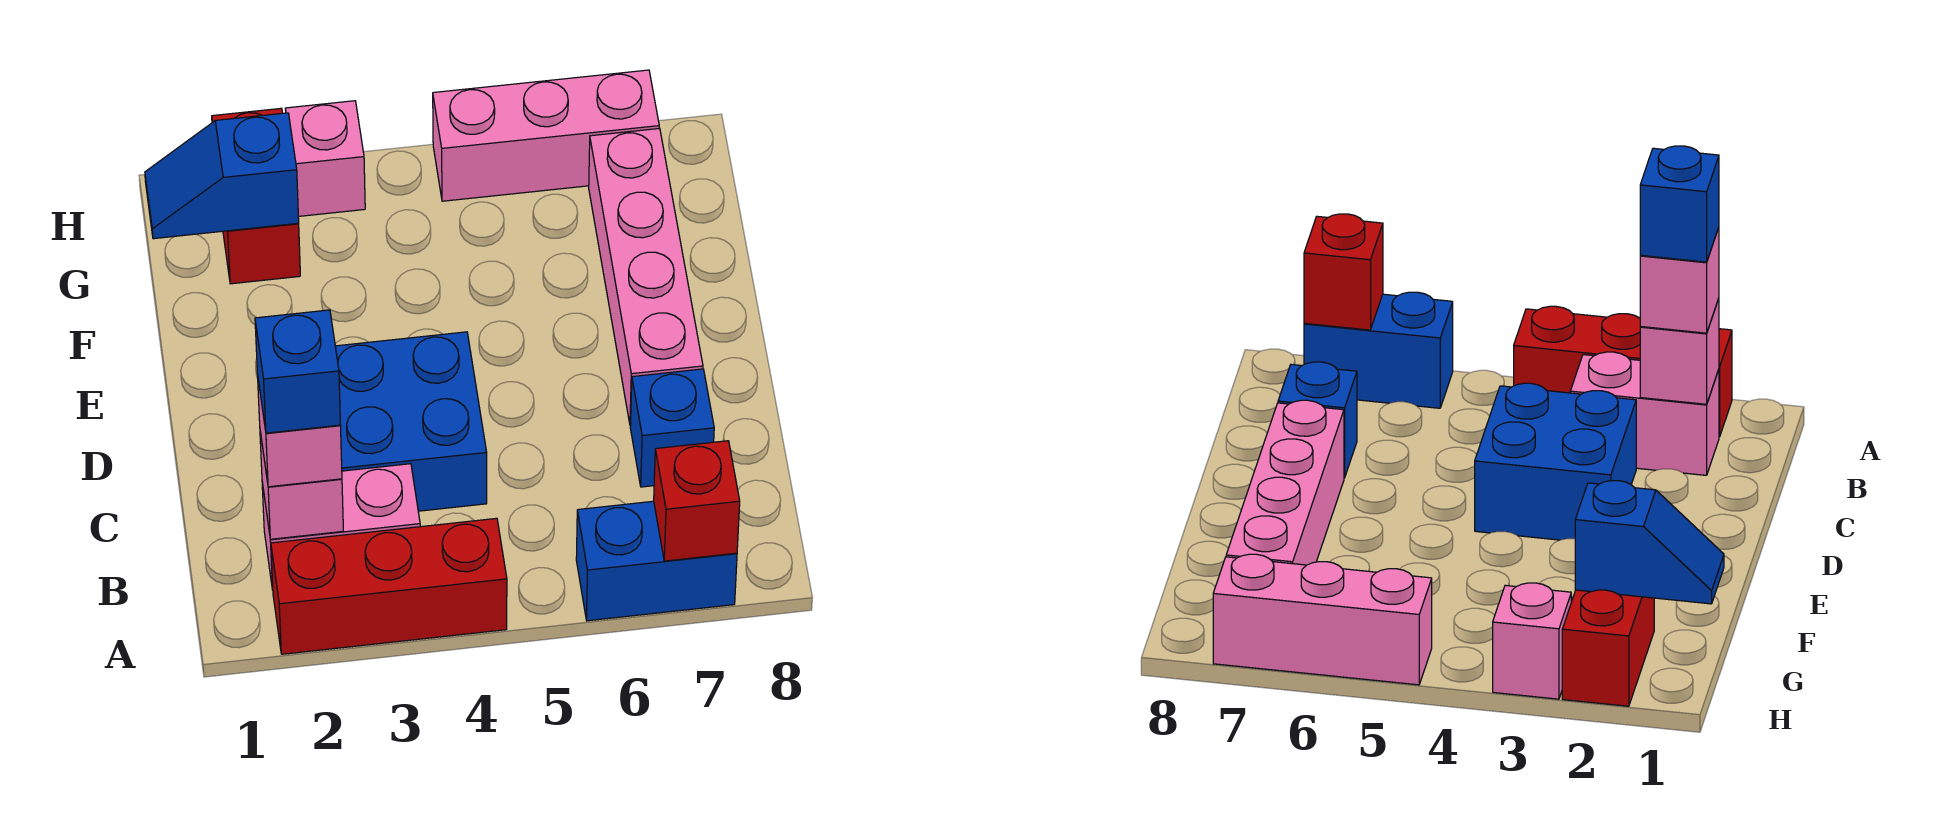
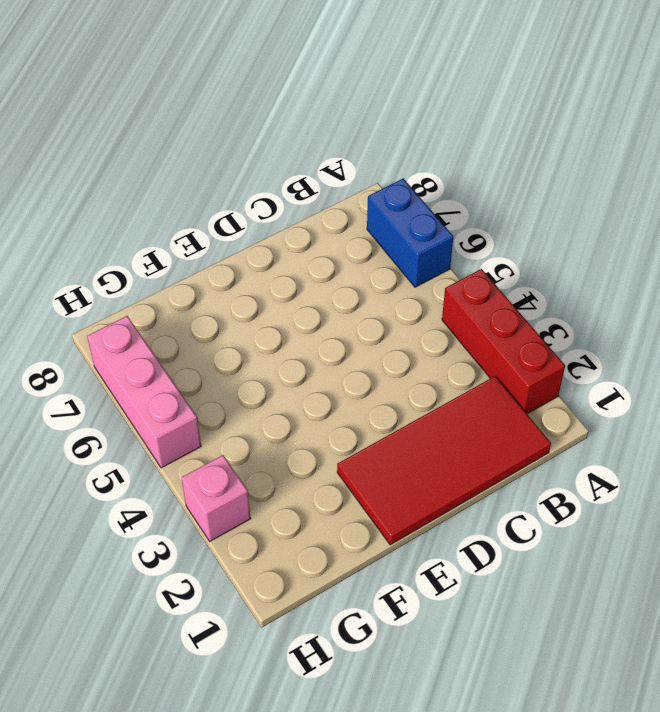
red 2x4 tile [337,376,551,545] -> pink 1x2 brick [262,464,420,589]
none -> blue 2x2 brick [335,332,487,511]
none -> blue 1x1 brick [630,369,714,487]
none -> pink 1x4 brick [589,128,703,425]

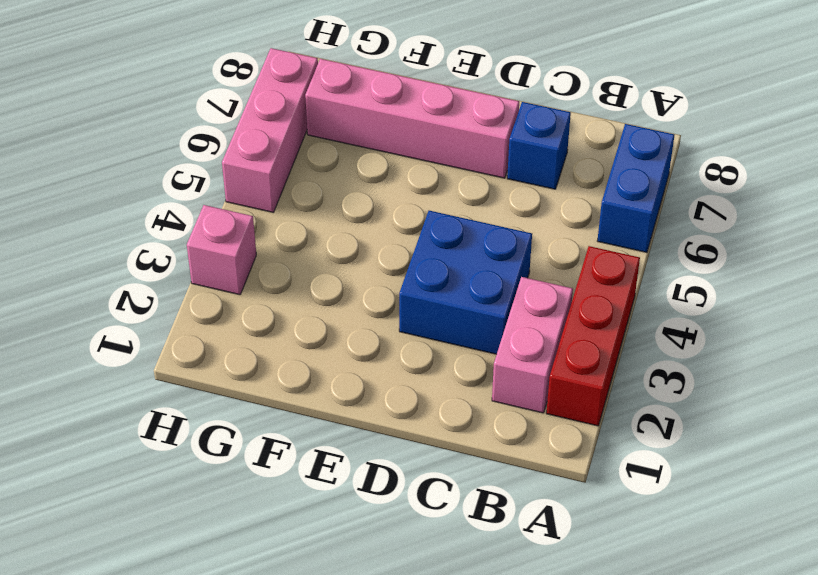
none -> red 1x2 brick [212,108,300,284]
none -> red 1x1 brick [654,441,740,561]
none -> pink 1x1 brick [260,432,343,539]

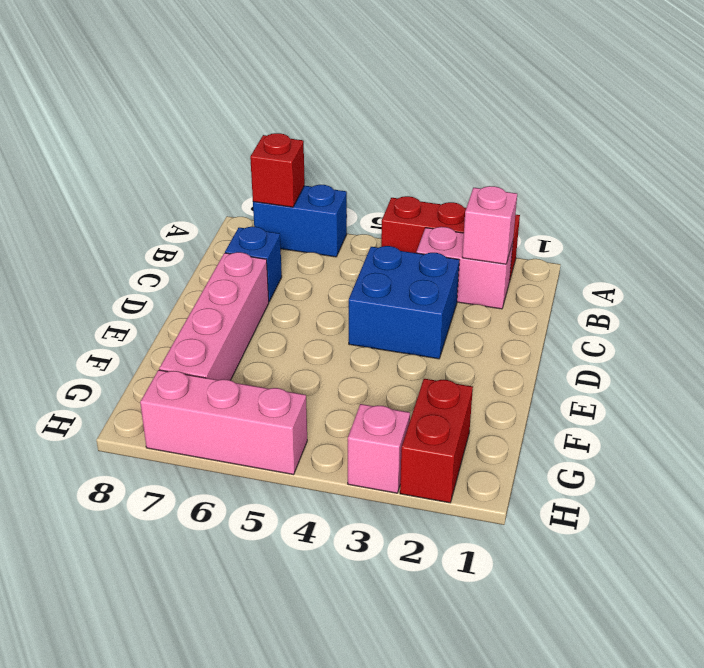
none -> blue 1x2 slope [145,113,299,239]
none -> pink 1x1 brick [258,381,342,487]
none -> blue 1x1 brick [255,310,341,433]

